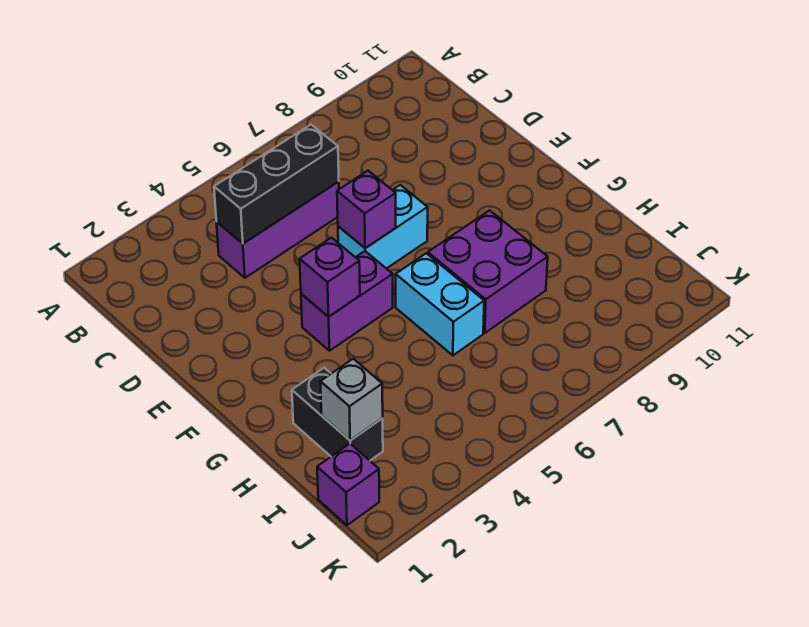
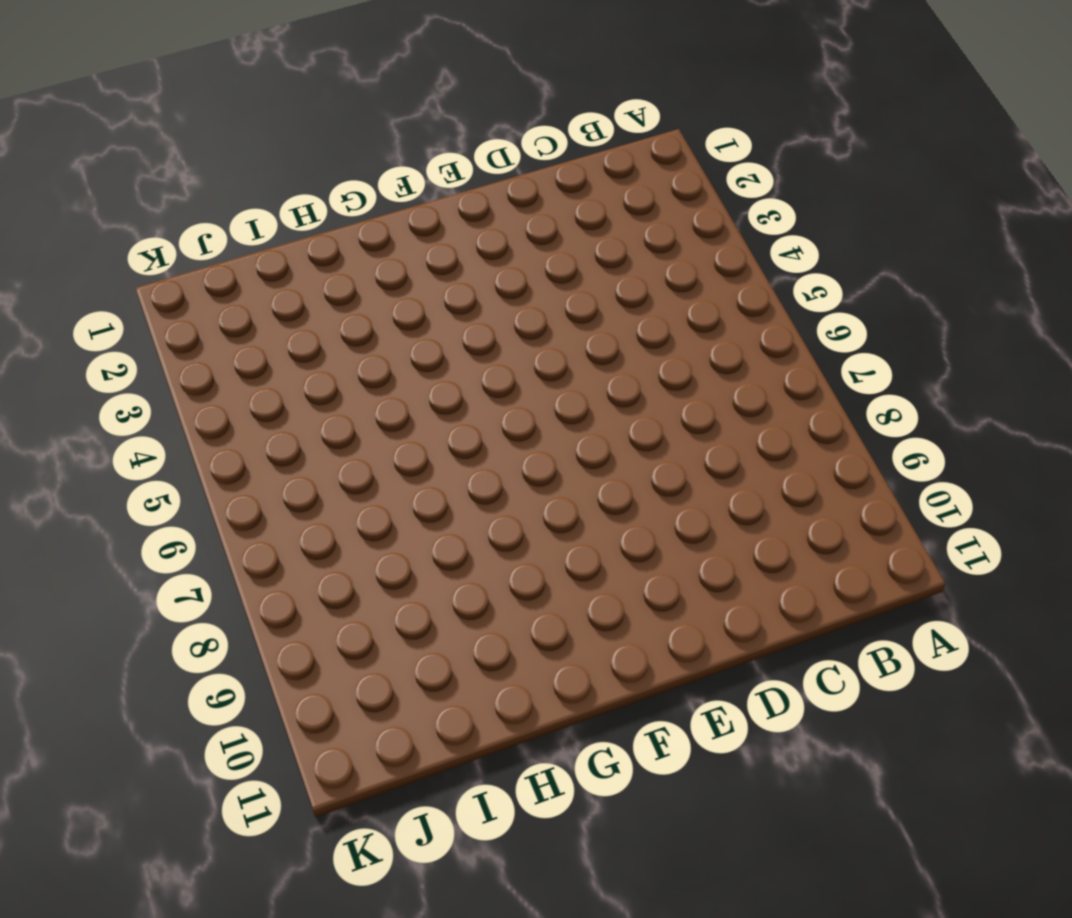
none -> purple 1x3 brick [216,182,339,278]
none -> cyan 1x2 brick [338,185,428,269]

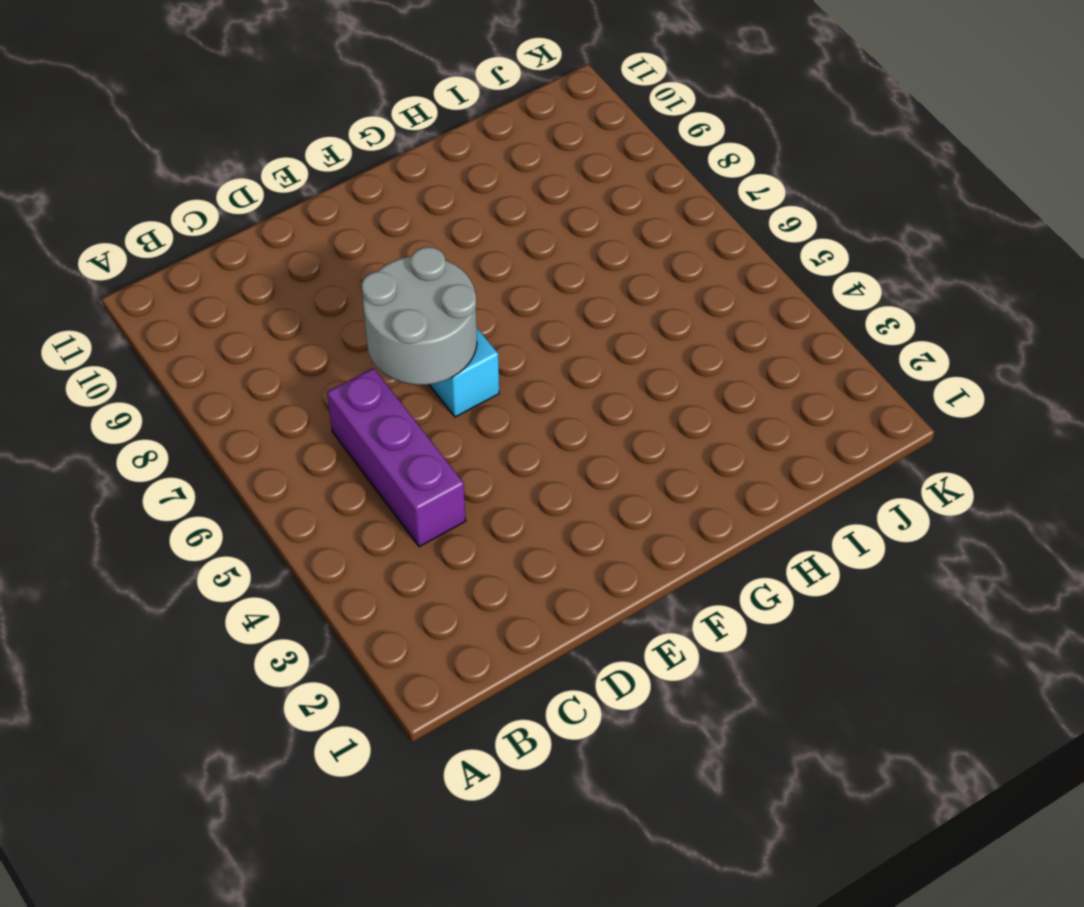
grey 2x2 round brick [362,247,477,385] -> purple 1x1 brick [337,171,396,248]
none -> purple 1x2 brick [301,251,393,351]
none -> cyan 1x2 brick [396,253,484,355]

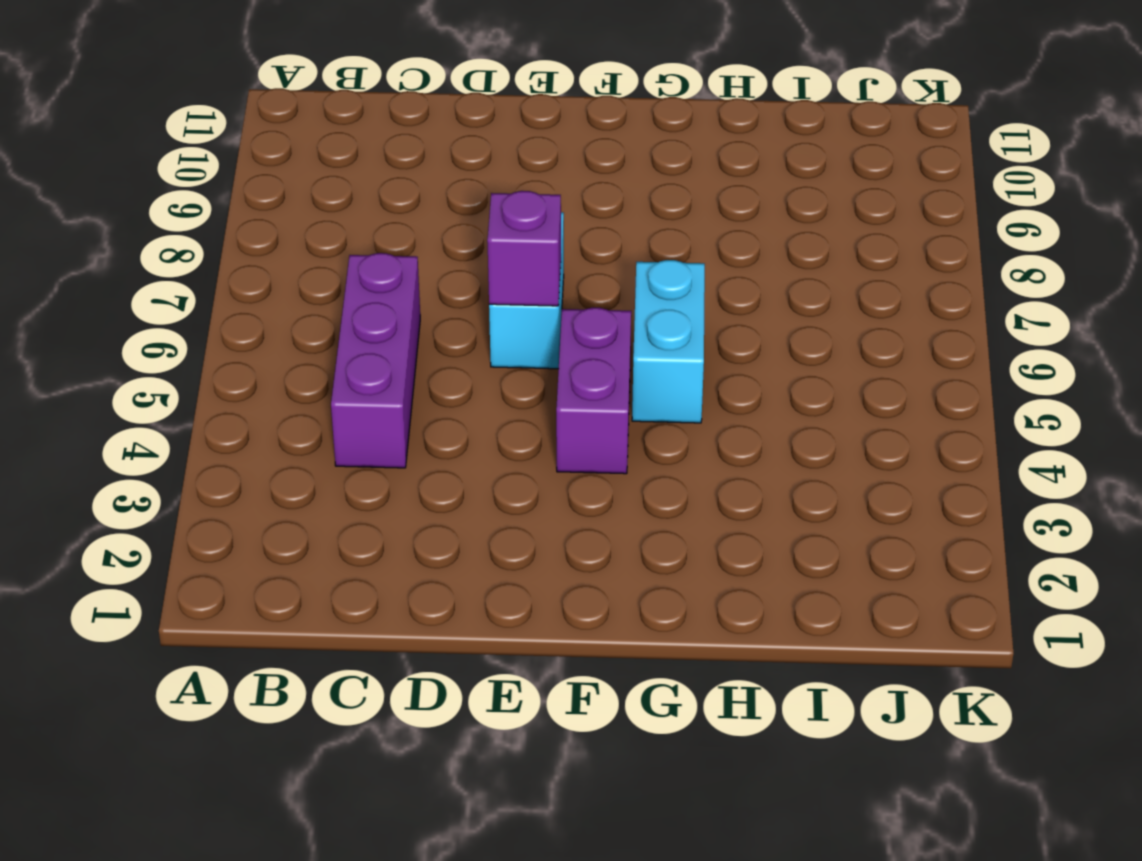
cyan 1x2 brick [632,260,705,423] -> cyan 1x2 brick turned to [396,253,484,355]
none -> purple 2x2 brick [428,210,548,333]
none -> black 1x2 brick [292,368,383,461]

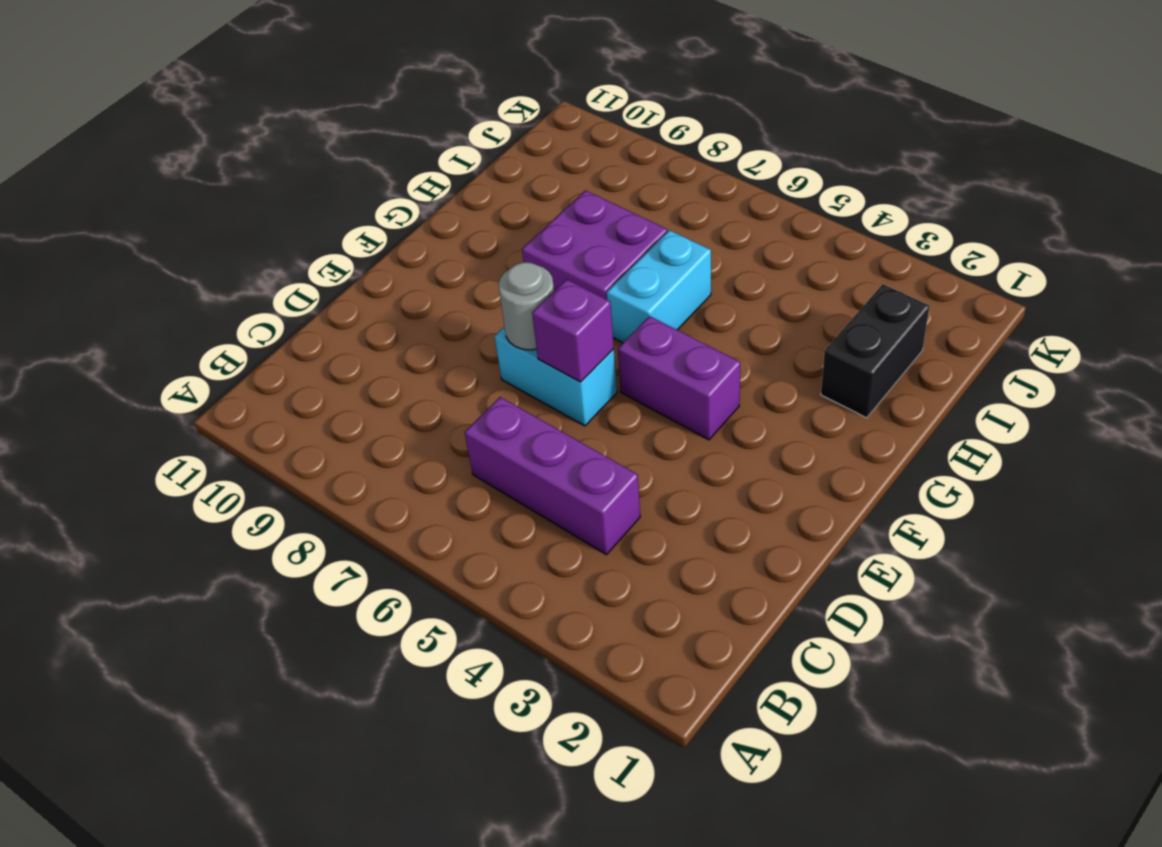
grey 1x1 round brick [498,262,554,350] -> none
none -> purple 1x1 brick [317,444,379,525]
none -> black 1x3 brick [214,125,339,244]

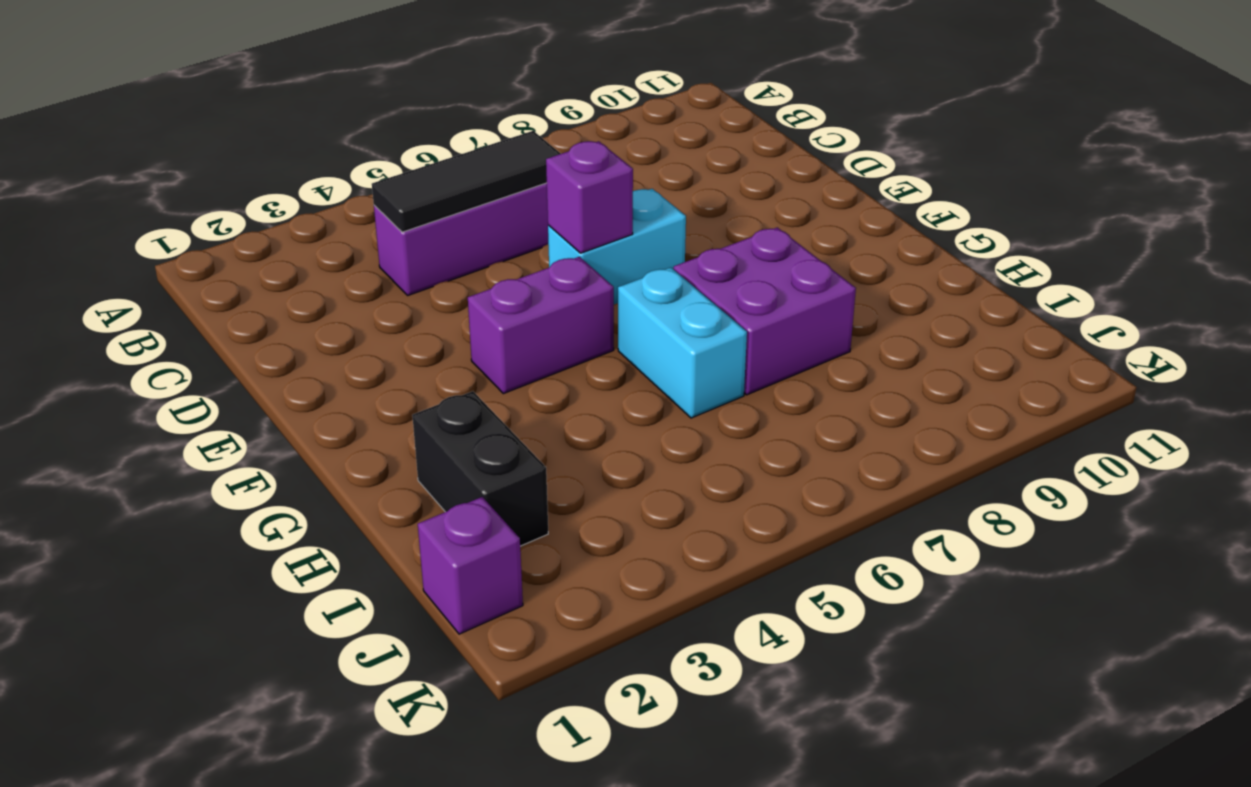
black 1x3 tile [372,131,561,232] -> black 1x3 brick [214,125,339,244]
none -> purple 1x1 brick [300,238,360,317]
none -> grey 1x1 brick [320,359,383,440]

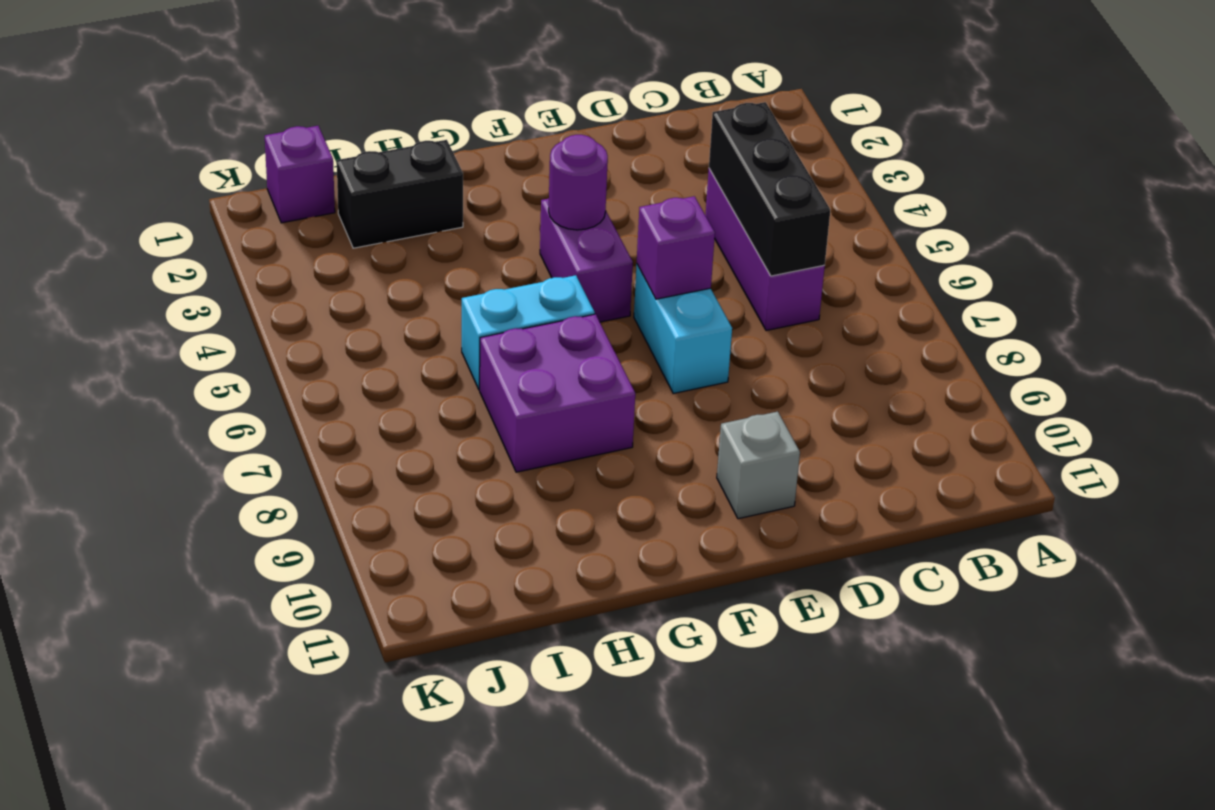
grey 1x1 brick [717,412,800,519] -> grey 1x1 brick moved to [320,359,383,440]
purple 1x1 round brick [549,135,608,230] -> purple 1x1 brick [300,238,360,317]

